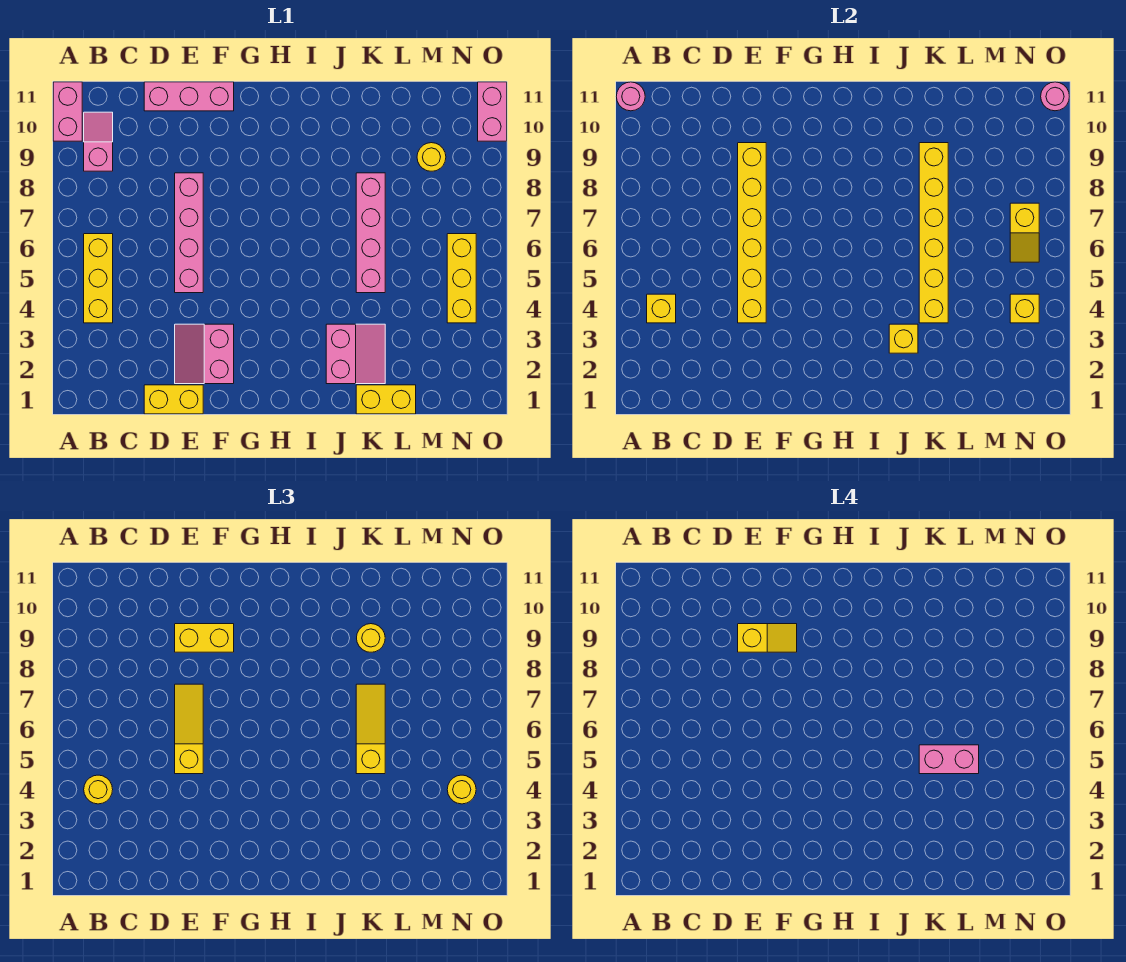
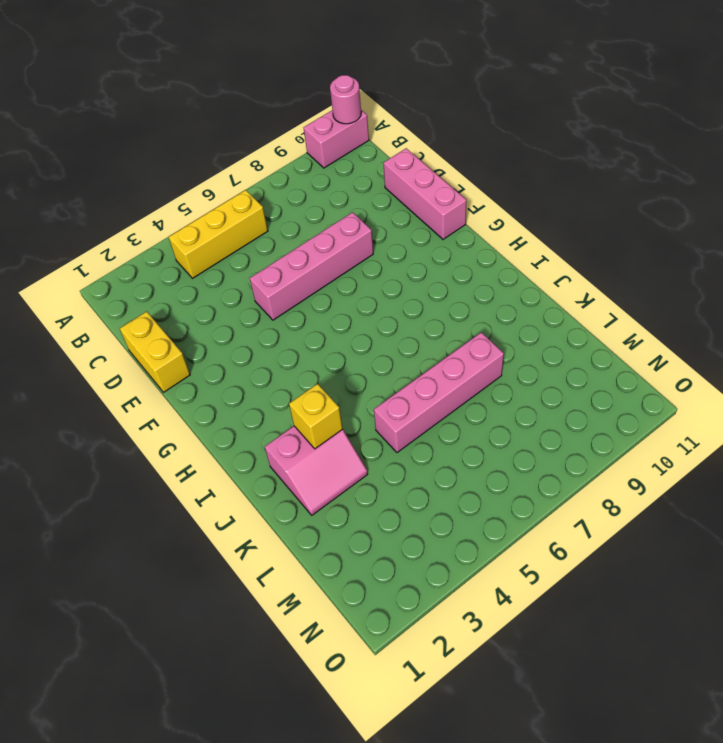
none -> pink 1x2 slope [84,112,113,171]
none -> pink 2x2 slope [175,324,234,384]
none -> yellow 1x2 brick [356,385,416,414]

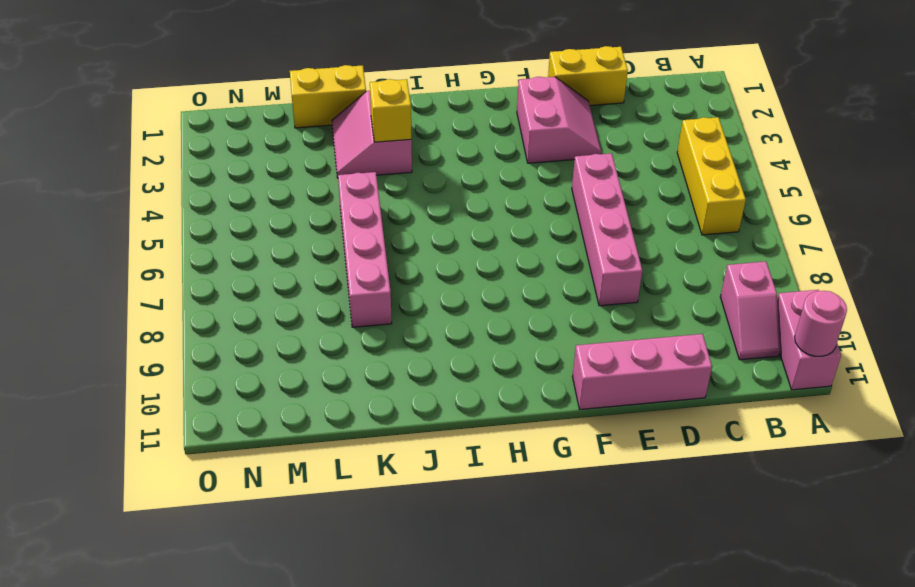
none -> yellow 1x1 round brick [417,143,446,171]
none -> yellow 1x3 brick [447,234,476,323]
none -> pink 1x2 brick [478,82,507,141]

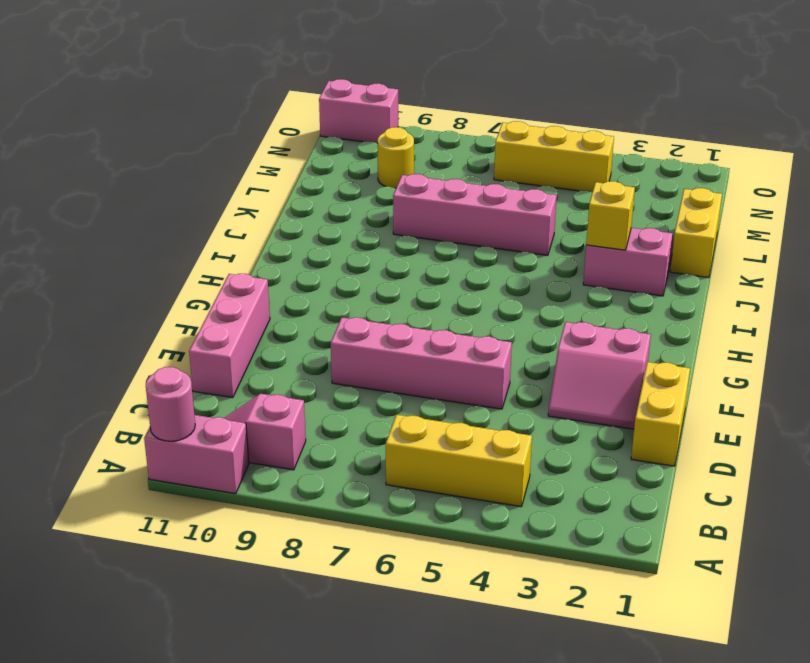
none -> yellow 1x1 brick [647,294,676,323]
none -> yellow 1x6 brick [738,143,766,323]
none -> yellow 1x6 brick [919,143,948,323]

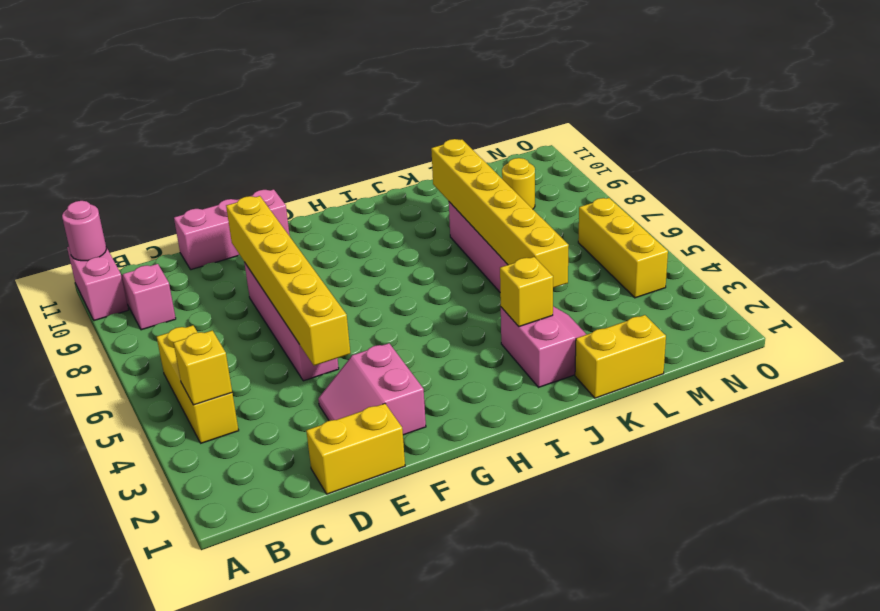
none -> pink 1x2 brick [478,82,507,141]
none -> yellow 1x1 brick [1010,294,1039,323]
none -> yellow 1x2 slope [1010,203,1039,262]

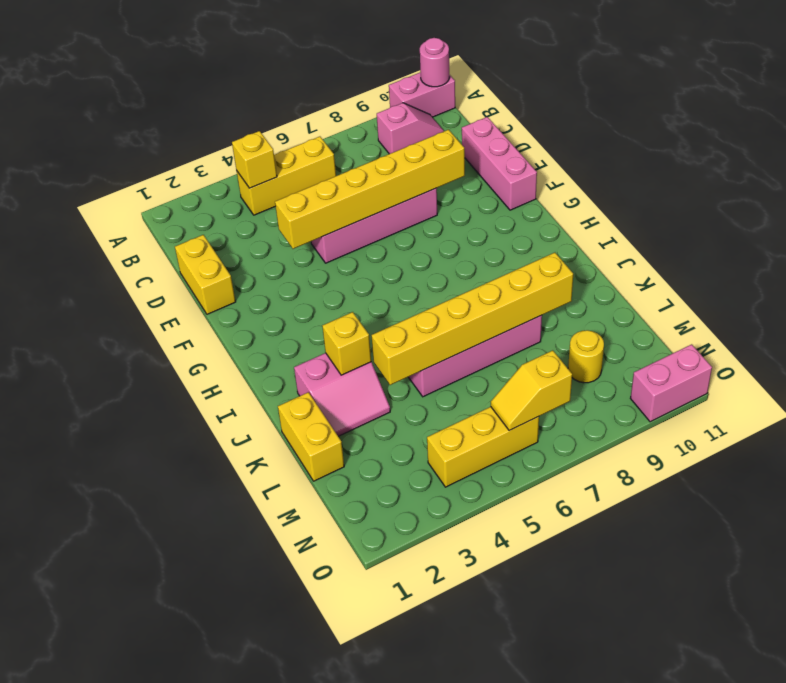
none -> pink 2x2 slope [175,324,234,384]
none -> yellow 1x1 brick [1010,294,1039,323]
none -> pink 1x1 round brick [1041,82,1069,111]

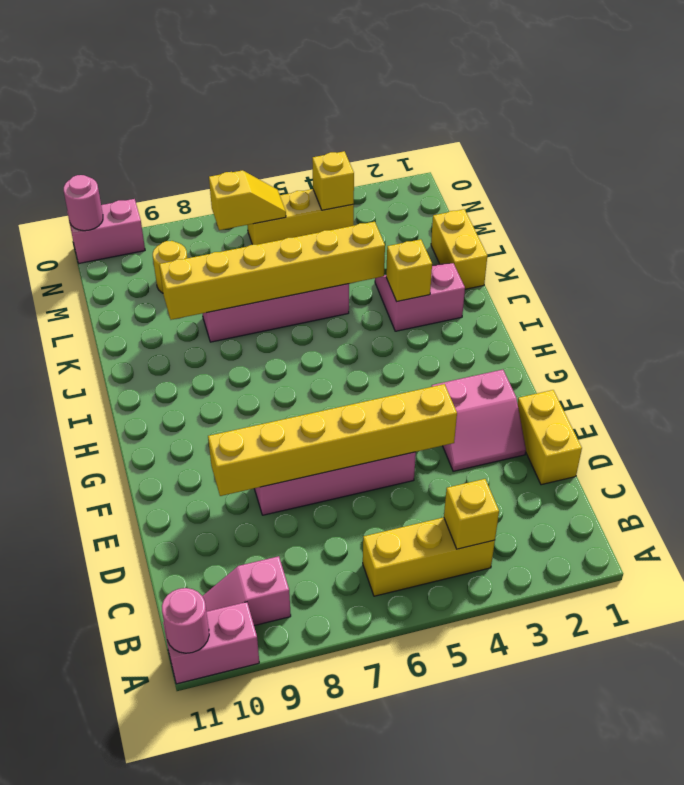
none -> pink 1x3 brick [144,82,234,111]
none -> yellow 1x1 round brick [84,775,113,804]
none -> yellow 1x3 slope [175,684,203,774]

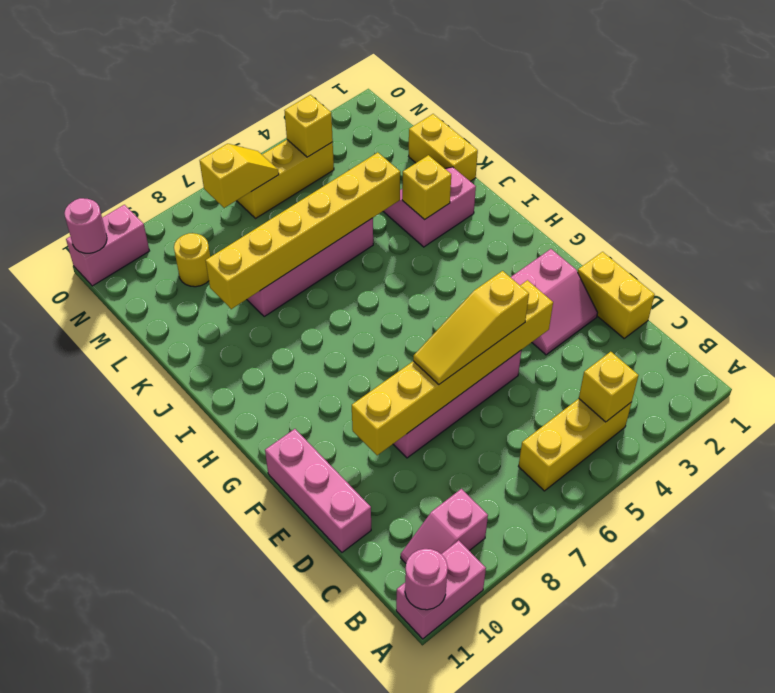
none -> yellow 1x1 round brick [84,775,113,804]
none -> yellow 1x2 brick [175,624,234,652]
none -> yellow 1x3 slope [356,684,385,774]

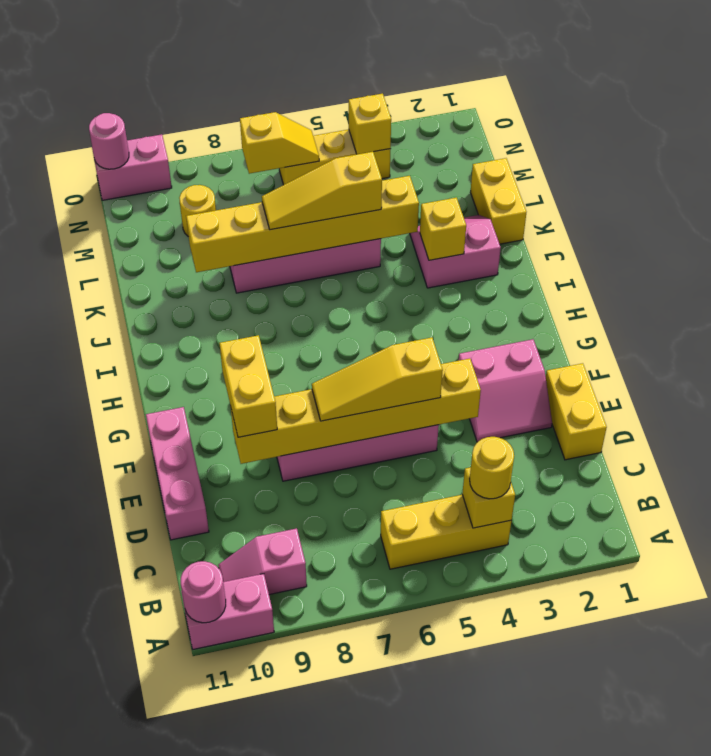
none -> yellow 1x1 round brick [357,624,385,652]
none -> yellow 1x1 round brick [447,775,476,804]
none -> yellow 1x2 slope [738,624,797,652]

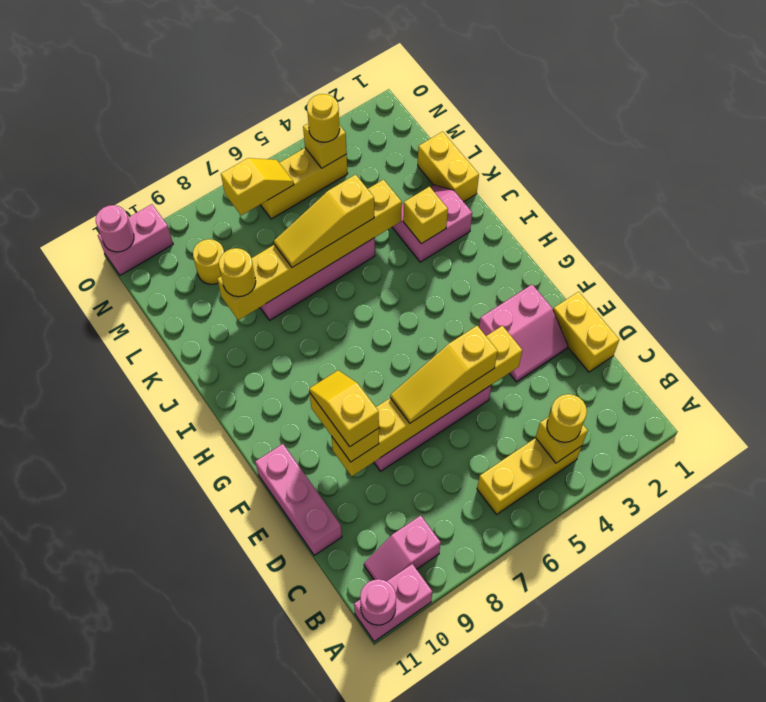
none -> pink 1x2 brick [919,745,979,774]

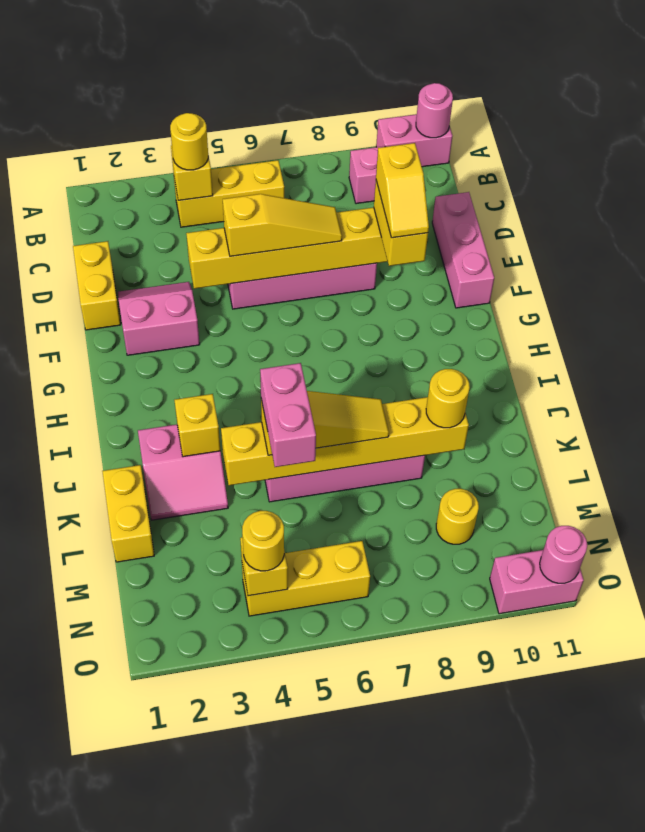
none -> yellow 1x2 slope [1010,203,1039,262]

